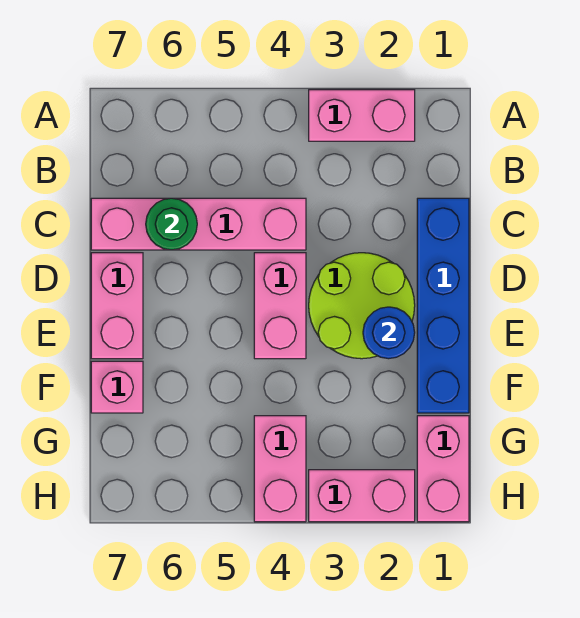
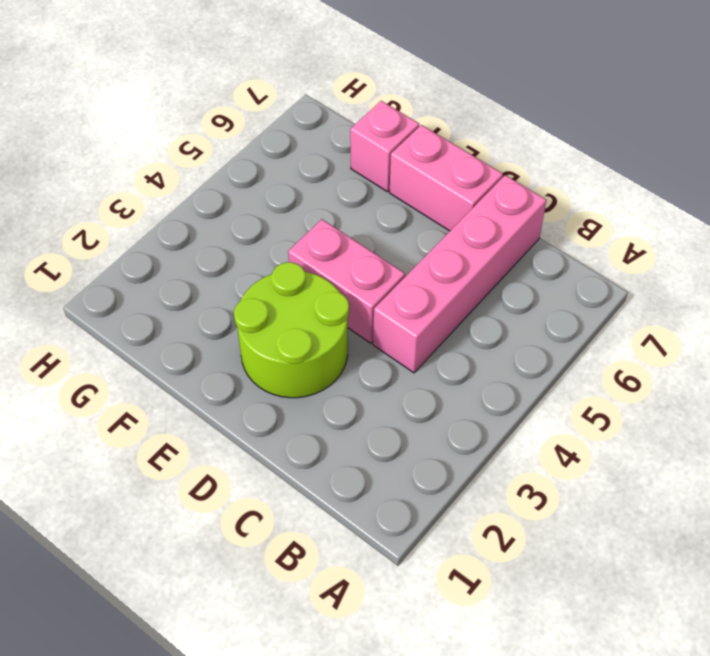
none -> pink 1x2 brick [309,90,415,141]
none -> blue 1x4 brick [417,198,469,413]
none -> pink 1x2 brick [417,416,469,522]

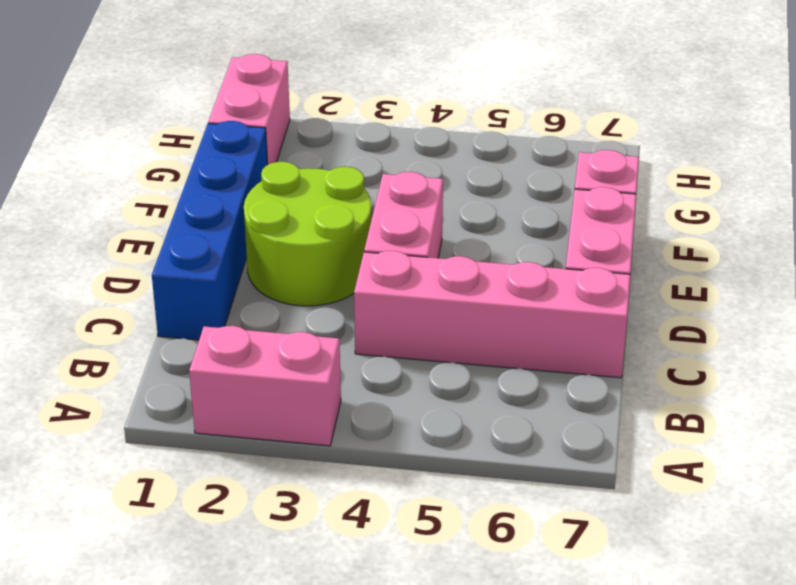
none -> pink 1x2 brick [254,416,306,522]
none -> pink 1x2 brick [309,470,415,522]
none -> green 1x1 round brick [146,198,197,250]

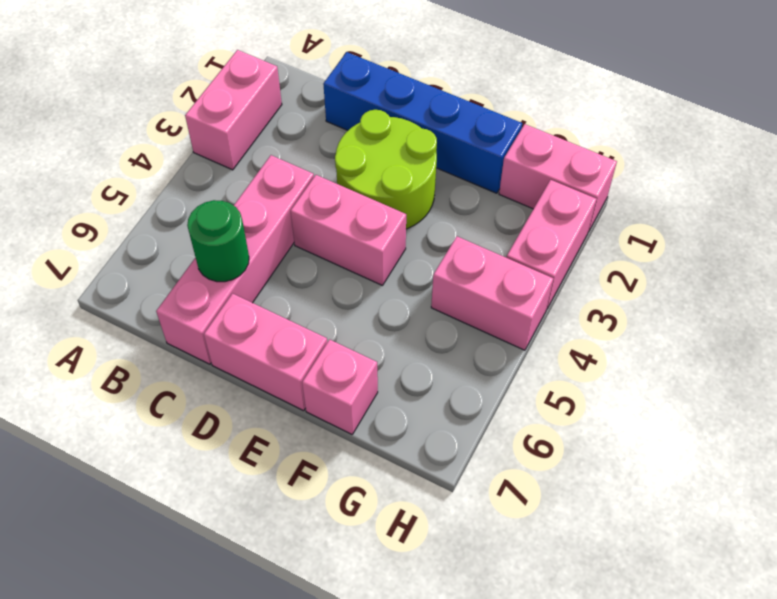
none -> blue 1x1 round brick [363,307,415,359]

